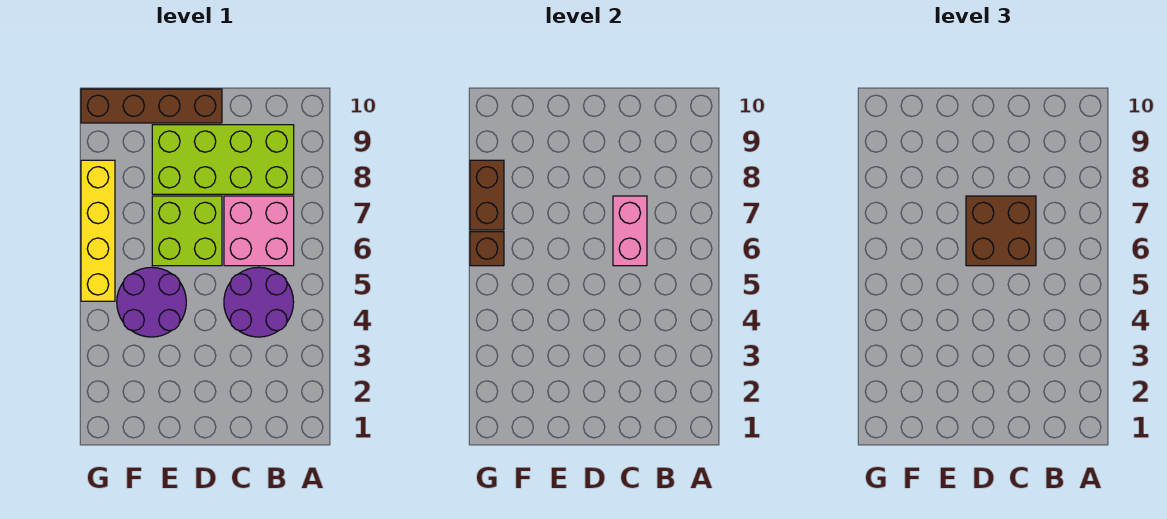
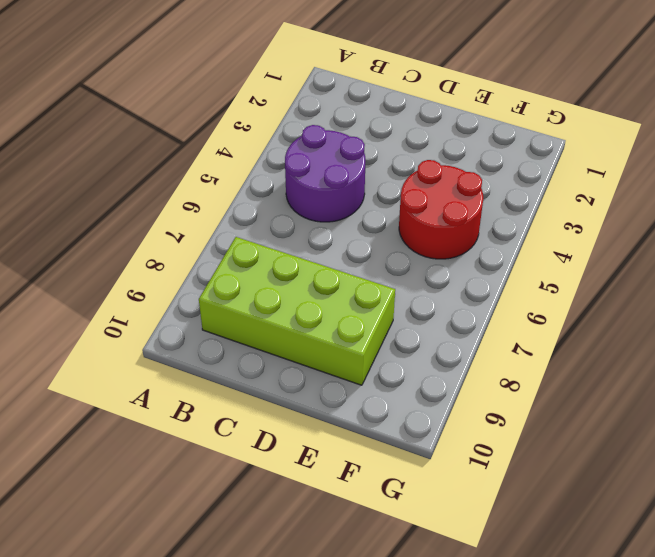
red 2x2 round brick [399,160,483,259] -> purple 2x2 round brick [117,267,186,337]
none -> pink 2x2 brick [224,196,294,266]
none -> lime 2x2 brick [152,196,222,266]

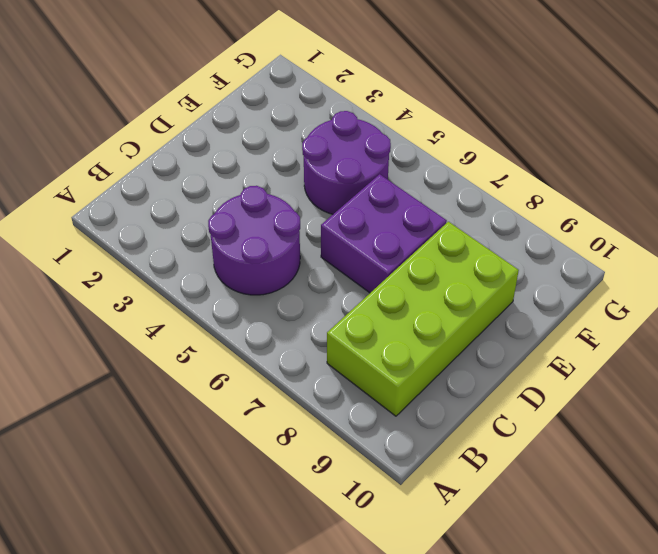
purple 2x2 brick [321,174,447,293] -> lime 2x2 brick [152,196,222,266]
none -> pink 2x2 brick [224,196,294,266]
none -> brown 1x4 brick [81,89,222,123]

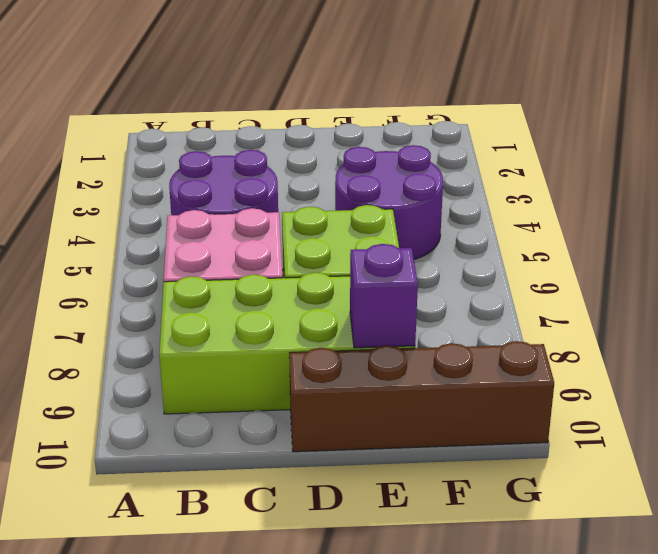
purple 1x1 brick [350,244,418,348] -> none
none -> yellow 1x4 brick [81,160,115,301]
none -> pink 1x2 brick [613,196,647,266]

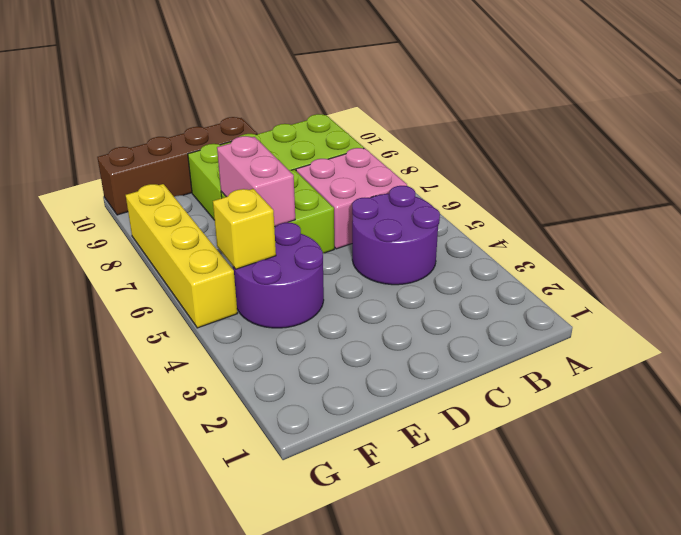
pink 1x2 brick [217,136,295,227] -> pink 1x2 brick moved to [613,196,647,266]
yellow 1x1 brick [213,189,276,269] -> none
none -> brown 1x1 brick [470,232,504,266]
none -> brown 1x2 brick [470,160,504,230]

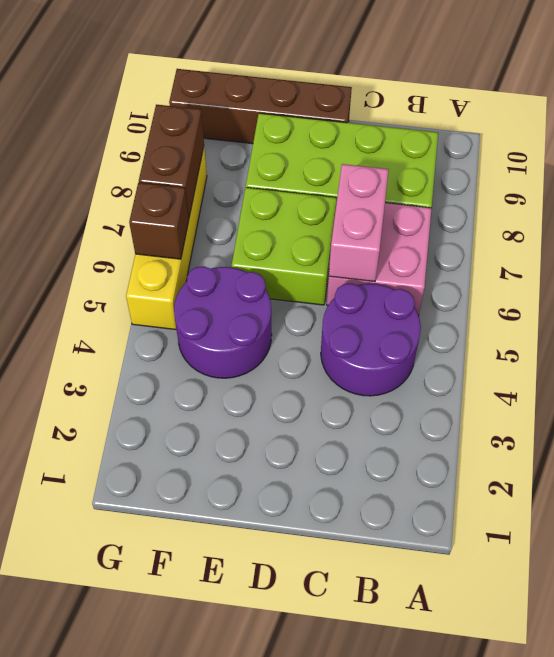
none -> brown 2x2 brick [966,196,1036,266]

